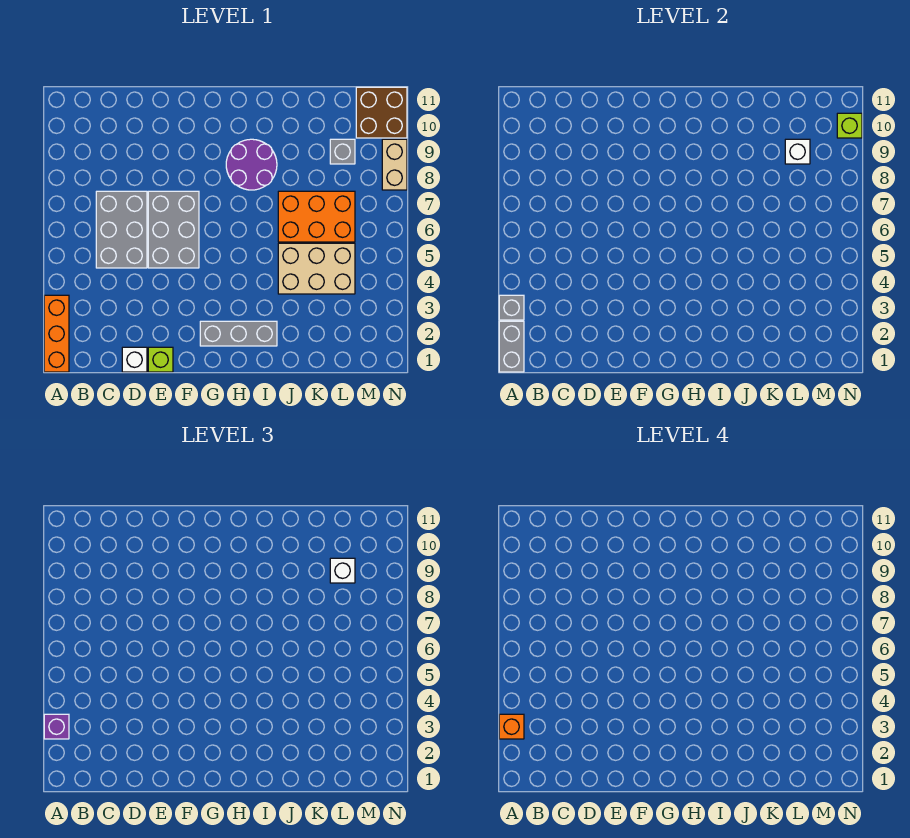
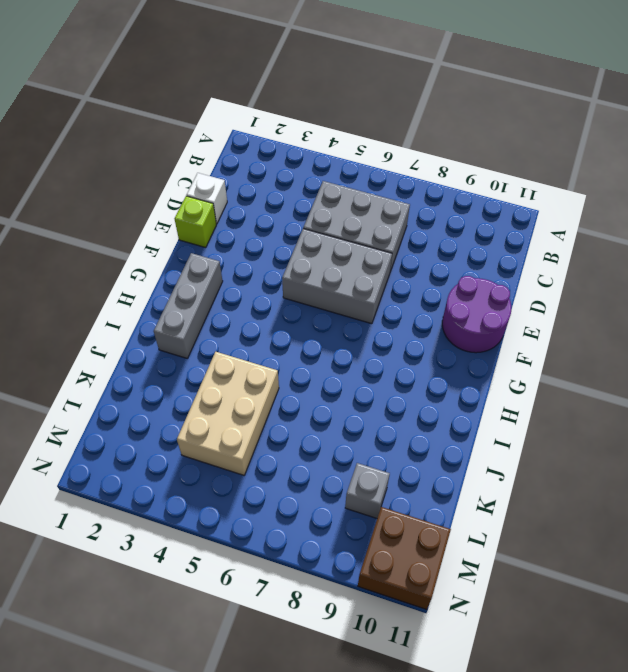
purple 2x2 round brick [442,276,511,353] -> purple 2x2 round brick moved to [226,139,277,190]
none -> orange 1x3 brick [44,295,69,372]
none -> orange 2x3 brick [278,191,355,242]
none -> tan 1x2 brick [382,139,407,190]

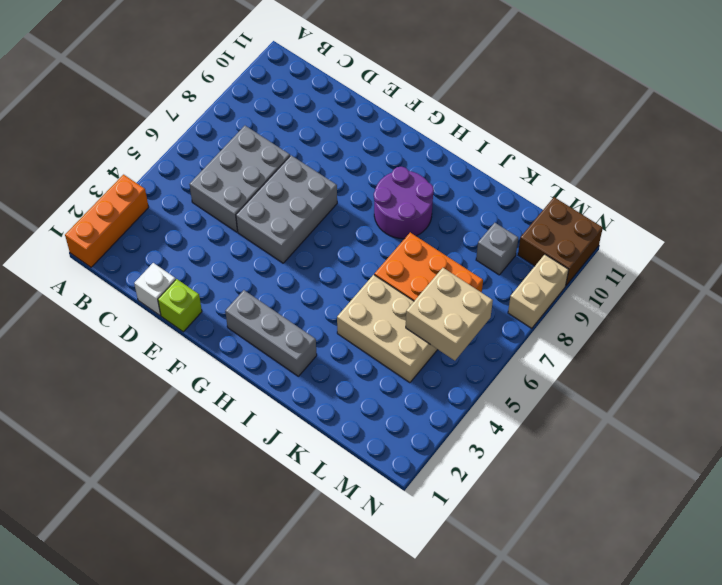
tan 2x2 brick [406,268,493,361] -> none
none -> grey 1x2 brick [499,321,524,372]
none -> grey 1x1 brick [499,295,524,320]
none -> white 1x1 brick [785,139,810,164]

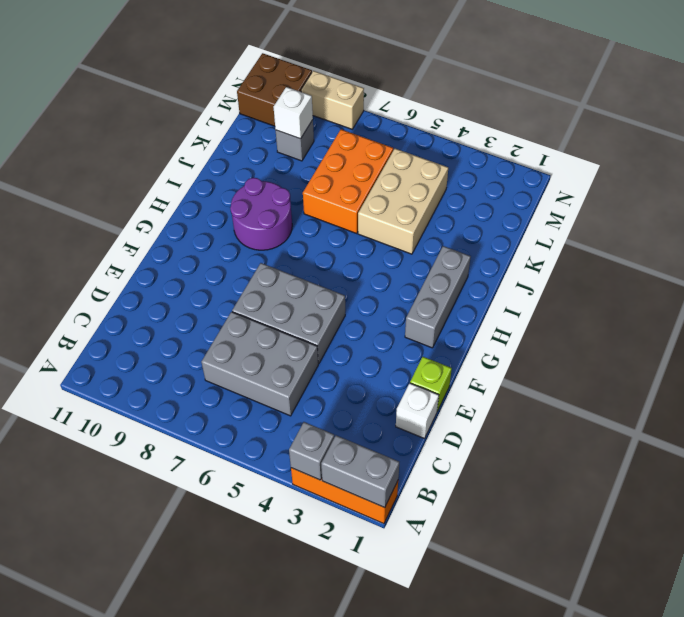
none -> lime 1x1 brick [837,113,862,138]
none -> purple 1x1 brick [44,714,69,739]
none -> white 1x1 brick [330,558,355,583]

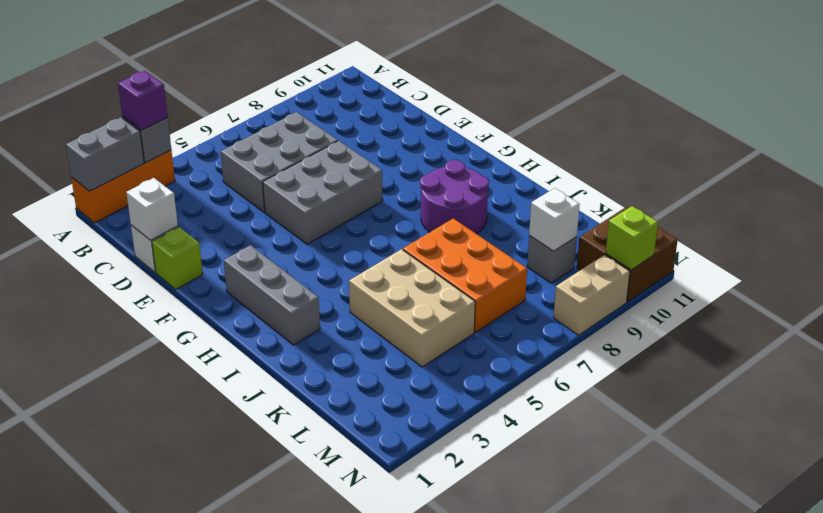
white 1x1 brick [126,178,178,240] -> white 1x1 brick moved to [330,558,355,583]
none -> orange 1x1 brick [499,714,524,739]

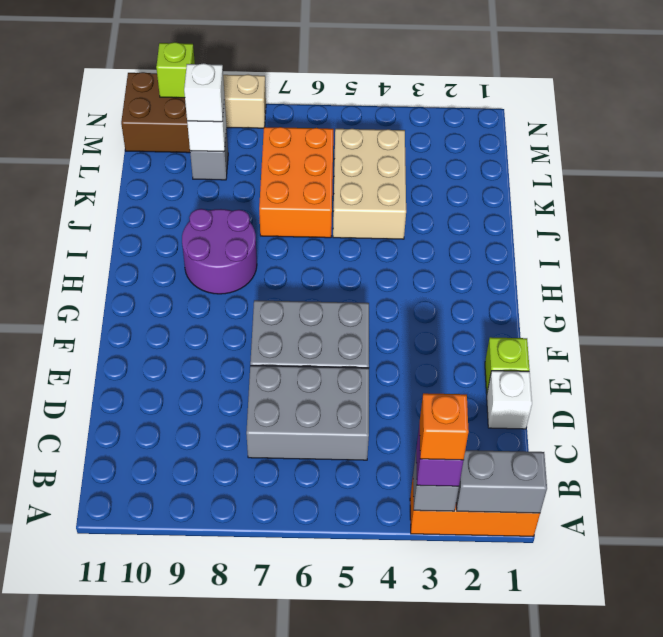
none -> grey 1x3 brick [200,321,277,346]

